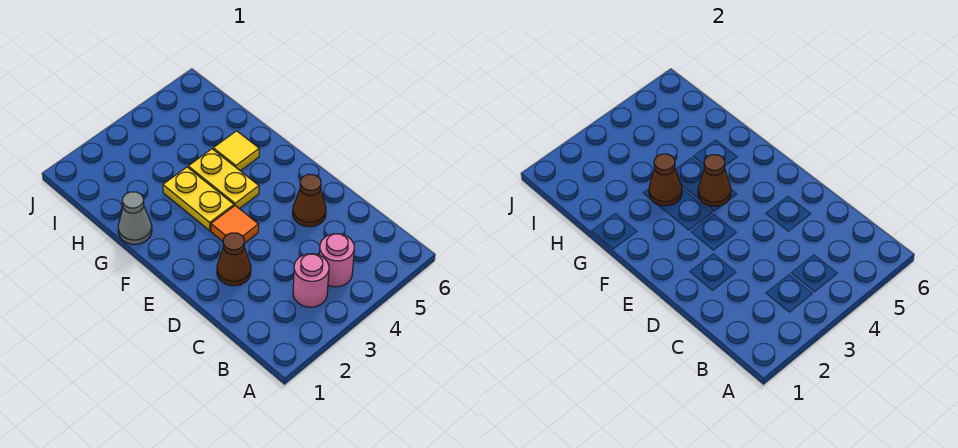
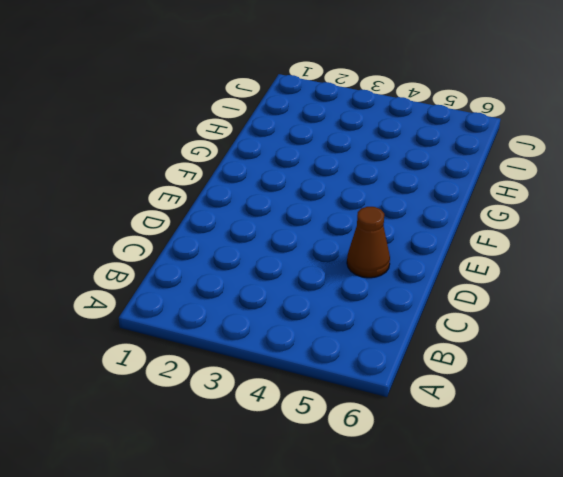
none -> pink 1x1 round brick [293,254,329,307]
none -> pink 1x1 round brick [319,234,354,287]

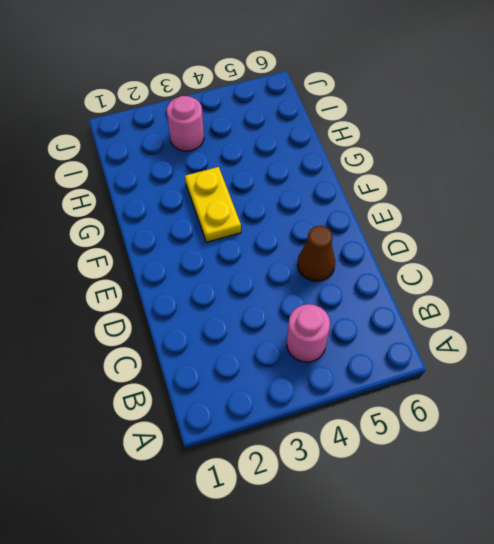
pink 1x1 round brick [167,96,204,151] -> pink 1x1 round brick moved to [293,254,329,307]
none -> brown 1x1 cone [217,233,251,286]
none -> orange 1x1 tile [211,206,259,243]

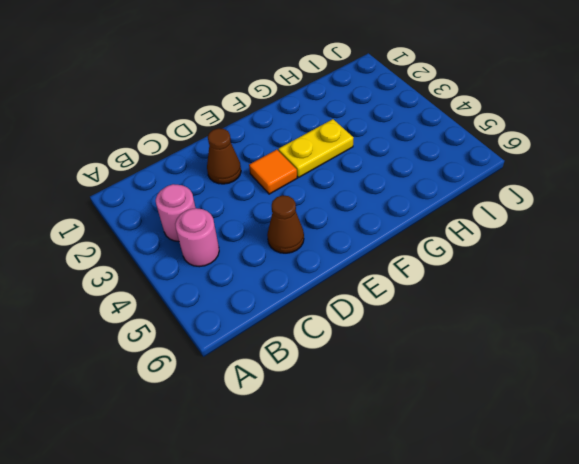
none -> yellow 1x2 plate [188,149,259,209]
none -> grey 1x1 cone [118,192,152,244]

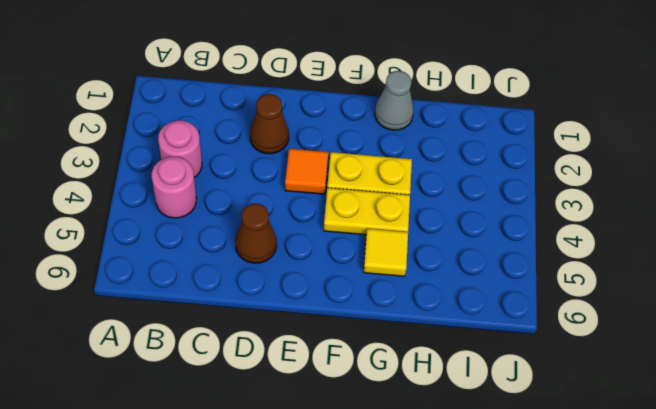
none -> brown 1x1 cone [698,155,731,206]
none -> brown 1x1 cone [649,154,682,206]

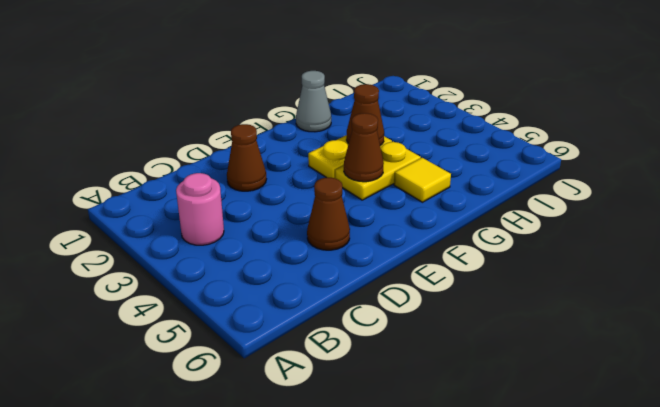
none -> pink 1x1 round brick [319,234,354,287]
none -> orange 1x1 tile [211,206,259,243]

